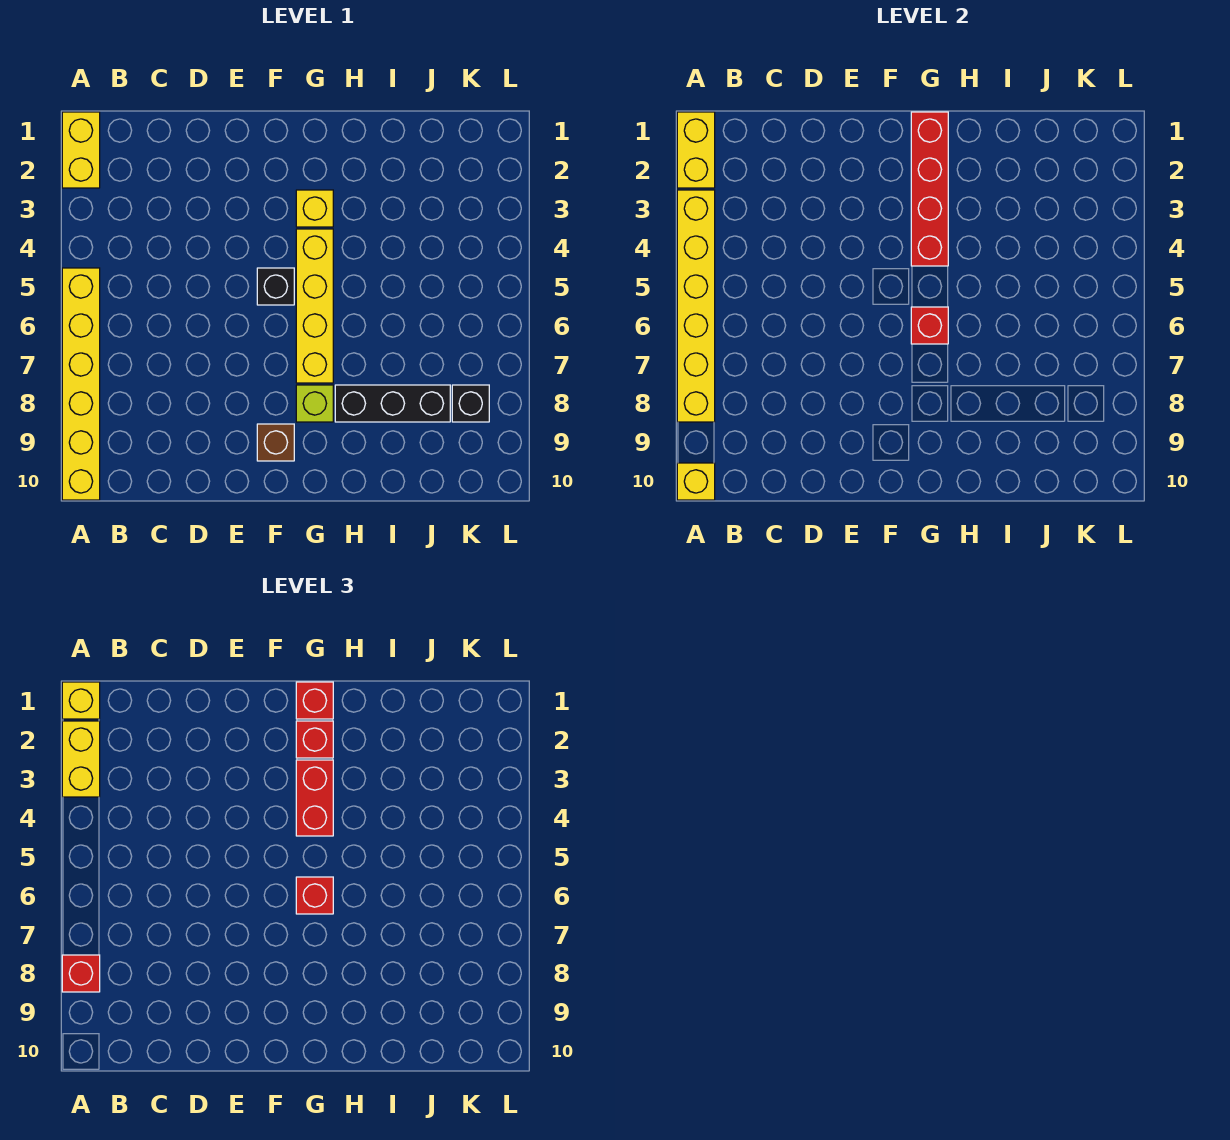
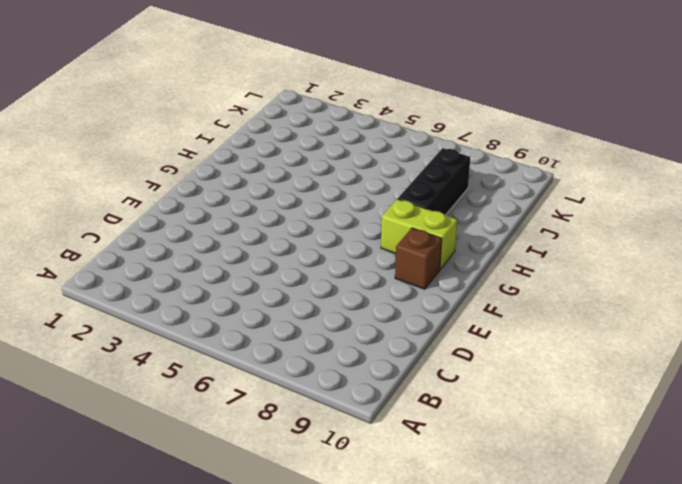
lime 1x2 brick [381,199,457,269] -> lime 1x1 brick [296,385,333,422]
none -> yellow 1x2 brick [62,112,100,188]
none -> yellow 1x6 brick [62,268,100,500]
none -> black 1x1 brick [257,268,294,305]

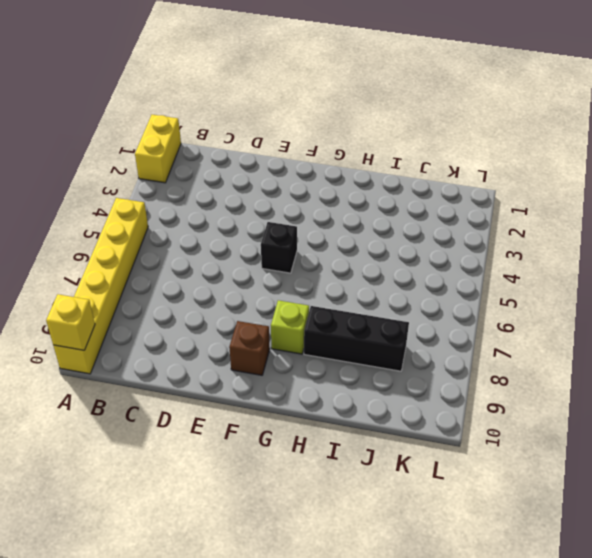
none -> yellow 1x1 brick [296,190,333,227]
none -> yellow 1x4 brick [296,229,333,383]
none -> black 1x1 brick [452,385,489,422]

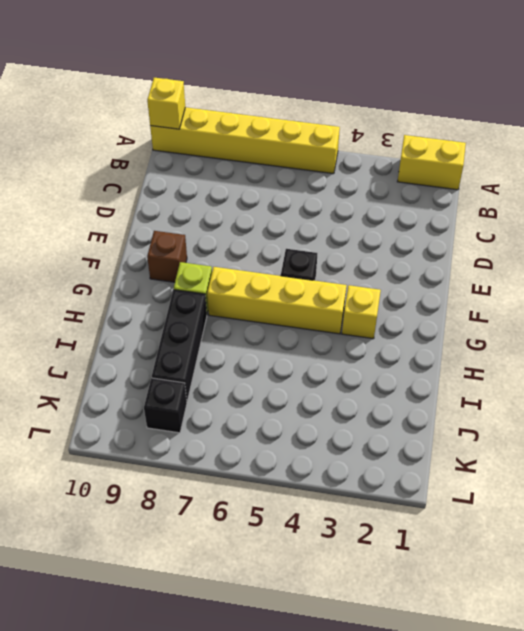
none -> yellow 1x2 brick [677,112,715,188]
none -> yellow 1x6 brick [677,190,715,422]
none -> red 1x4 brick [911,112,948,266]

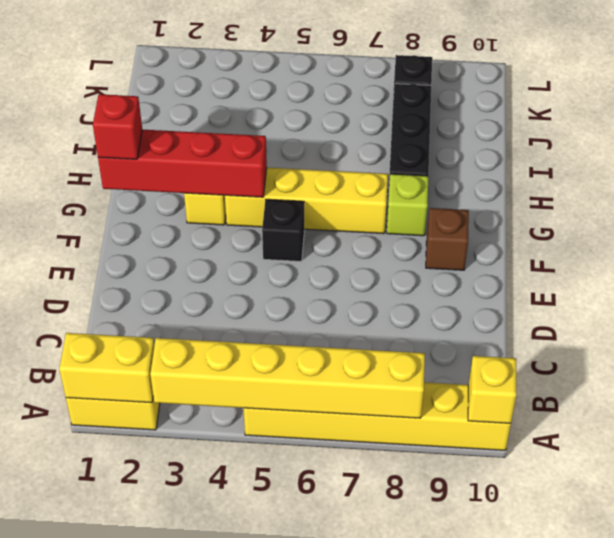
none -> red 1x1 brick [911,307,948,344]
none -> yellow 1x1 brick [62,682,100,719]
none -> yellow 1x2 brick [62,721,100,797]

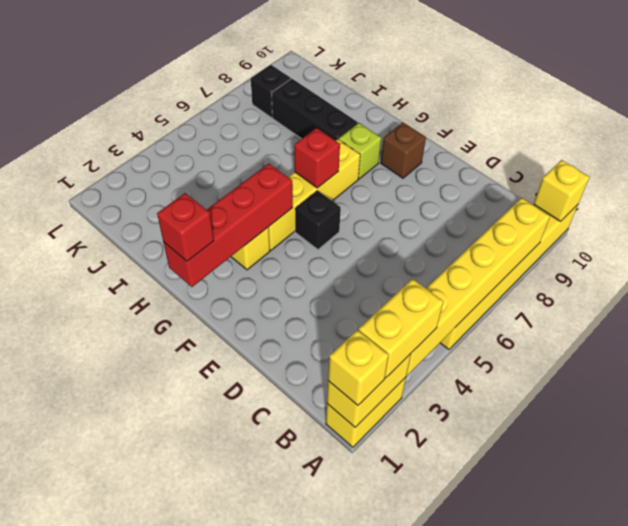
none -> red 1x1 brick [62,955,100,992]
none -> red 1x1 brick [296,721,333,758]
none -> red 1x2 brick [296,760,333,836]

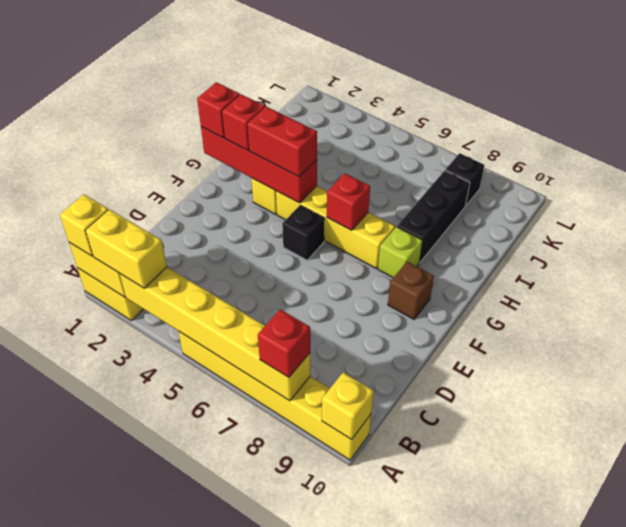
none -> red 1x1 brick [296,877,333,914]

